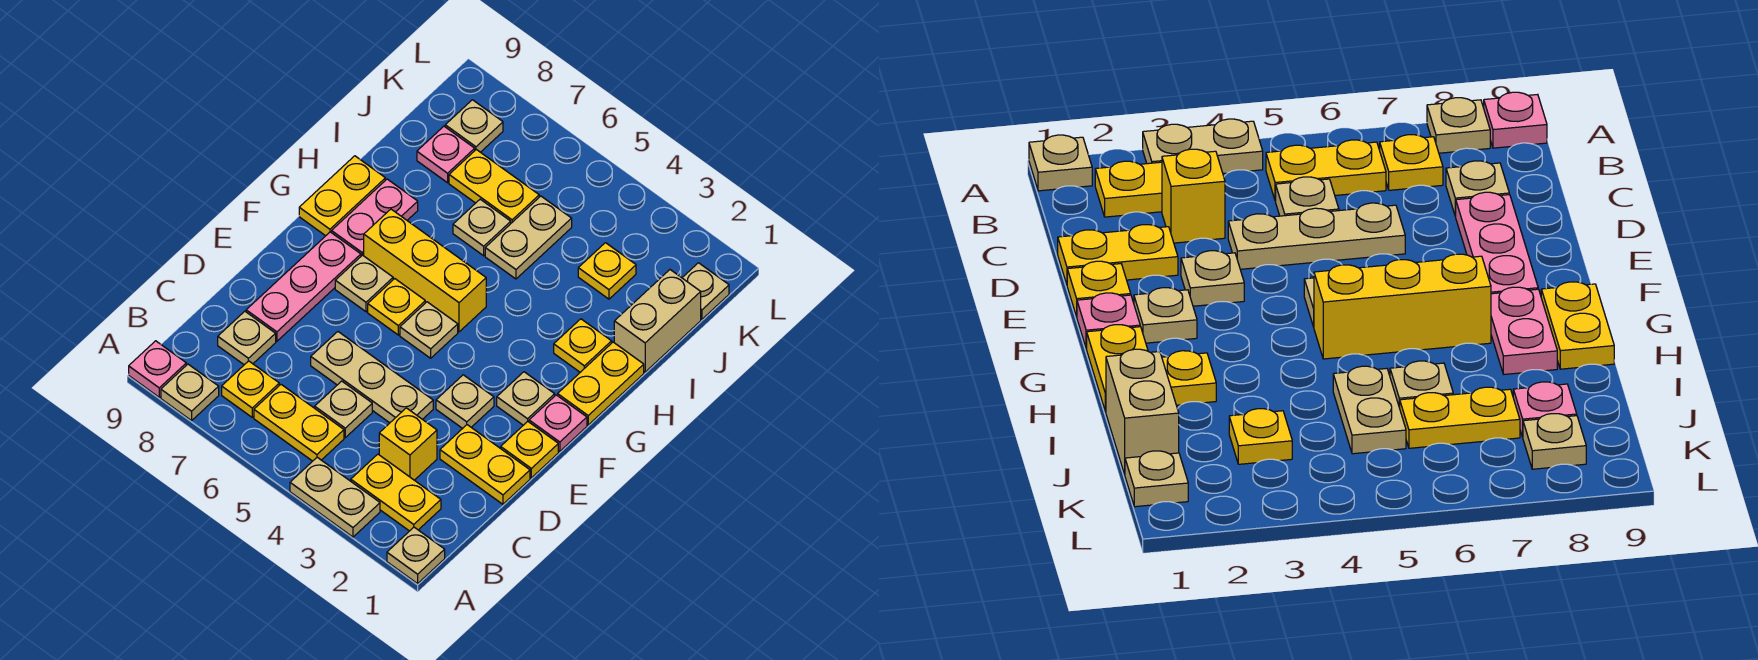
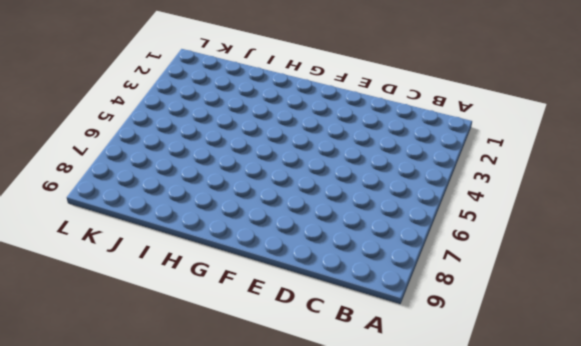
none -> tan 1x1 plate [387,527,445,584]
none -> tan 1x2 plate [290,457,380,537]
none -> tan 1x1 plate [161,364,219,421]
none -> pink 1x1 plate [129,341,186,397]

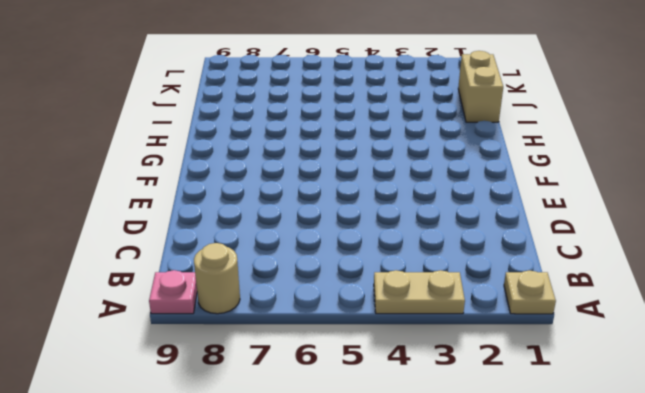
tan 1x1 round brick [194,243,240,314] -> tan 1x1 plate [161,364,219,421]
none -> yellow 1x2 plate [351,454,441,531]
none -> yellow 1x2 plate [254,385,344,461]
none -> yellow 1x1 plate [222,361,279,417]
none -> yellow 1x1 brick [379,408,437,480]

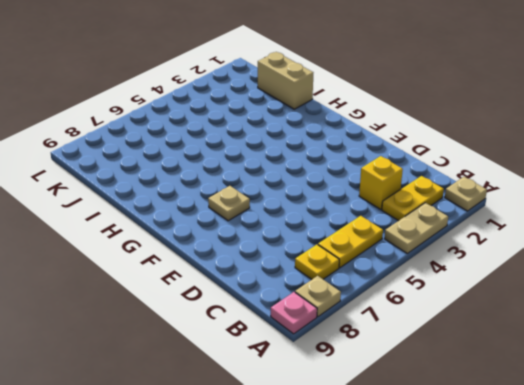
none -> tan 1x1 plate [315,381,372,437]
none -> tan 1x1 plate [218,311,276,365]
none -> yellow 1x2 plate [440,425,530,504]
none -> tan 1x3 plate [311,332,433,423]

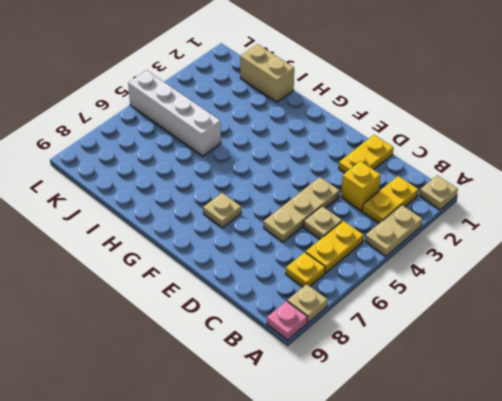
white 1x4 brick [128,70,221,156] -> tan 1x2 plate [485,196,572,279]
none -> tan 1x1 plate [218,311,276,365]
none -> pink 1x3 plate [246,232,361,341]
none -> yellow 1x1 plate [501,421,558,478]
none -> tan 1x1 plate [436,375,494,428]

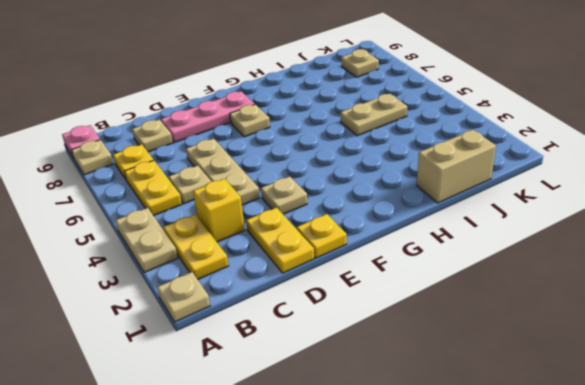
none -> pink 1x1 plate [529,395,587,451]
none -> tan 1x1 plate [497,372,555,425]
none -> tan 1x1 plate [400,302,458,358]
none -> yellow 1x1 plate [368,279,425,335]

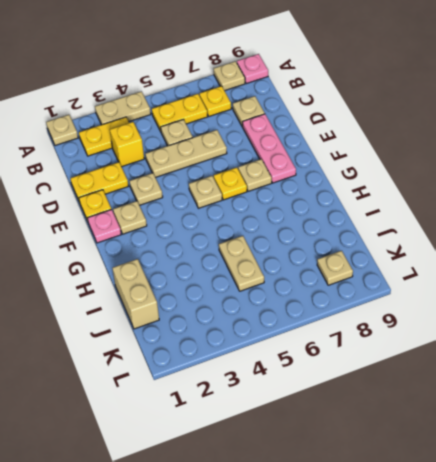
none -> yellow 1x2 plate [558,342,644,425]
none -> yellow 1x3 brick [364,209,486,332]
none -> pink 1x2 plate [332,179,418,256]
none -> yellow 1x2 plate [299,156,385,236]

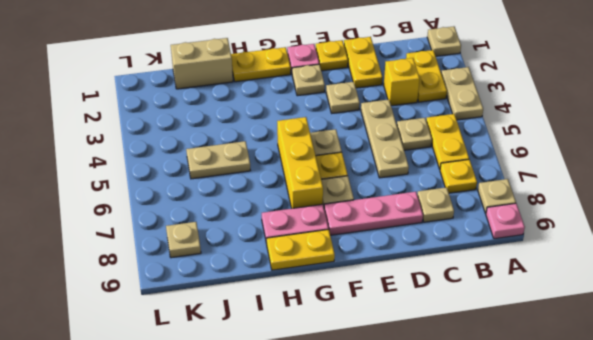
none -> yellow 1x1 plate [554,319,612,372]
none -> tan 1x1 plate [453,199,511,256]
none -> yellow 1x1 plate [578,243,636,299]
none -> yellow 1x2 plate [449,150,539,223]

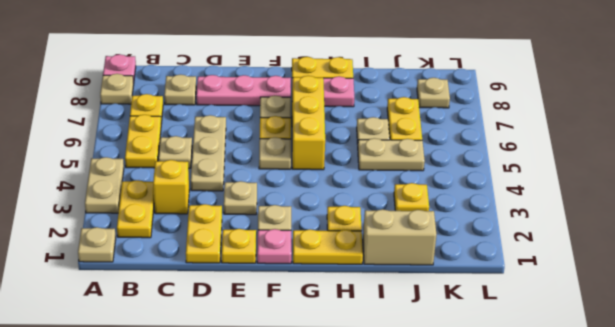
none -> pink 1x1 plate [417,126,475,183]
none -> tan 1x1 plate [682,263,729,319]

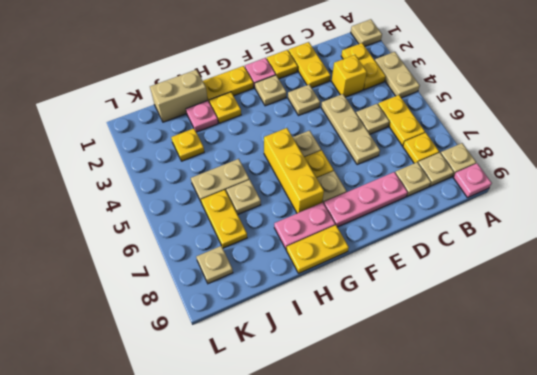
tan 1x1 plate [418,153,454,186] -> tan 1x1 plate moved to [682,263,729,319]
pink 1x1 plate [186,101,218,132] -> pink 1x1 plate moved to [417,126,475,183]

